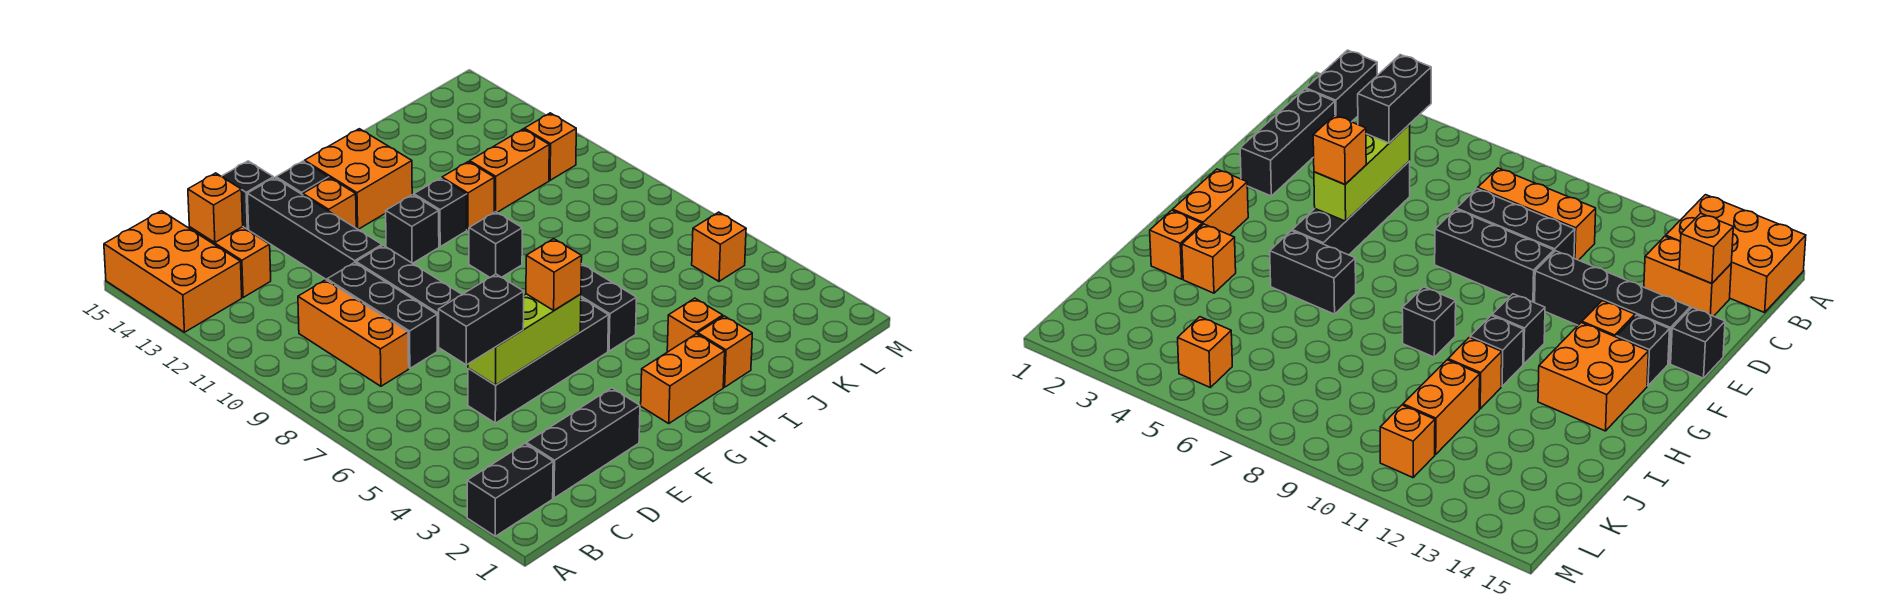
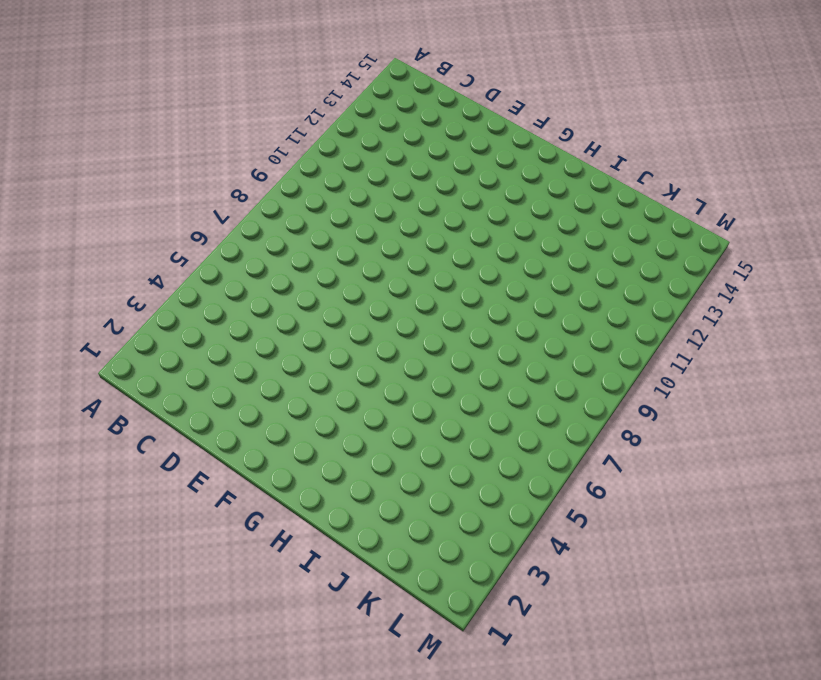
none -> black 1x2 brick [467,444,553,536]
none -> orange 2x3 brick [104,211,242,332]
none -> black 1x3 brick [526,388,640,498]

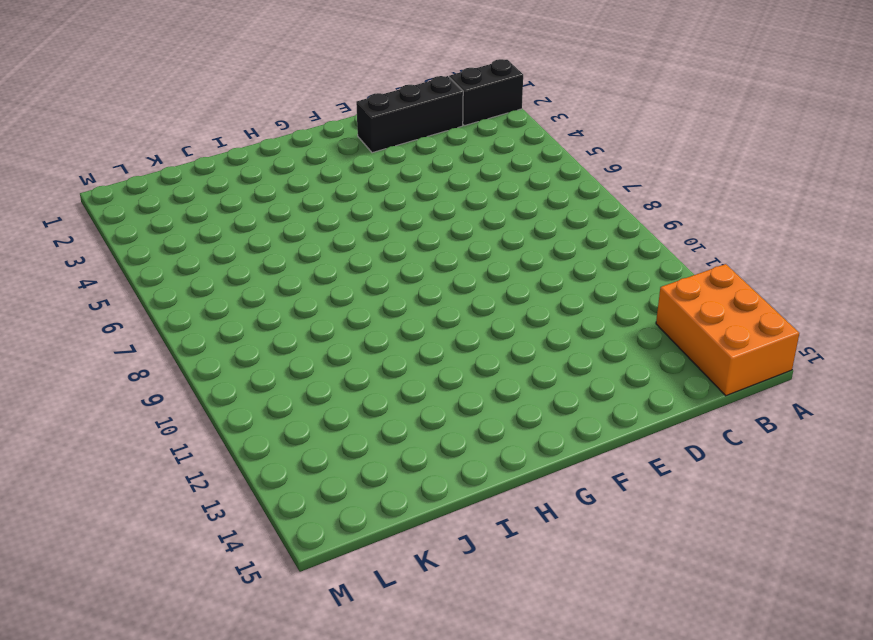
none -> orange 1x3 brick [298,280,409,386]
none -> orange 1x2 brick [189,227,271,297]
none -> black 1x4 brick [468,298,609,423]

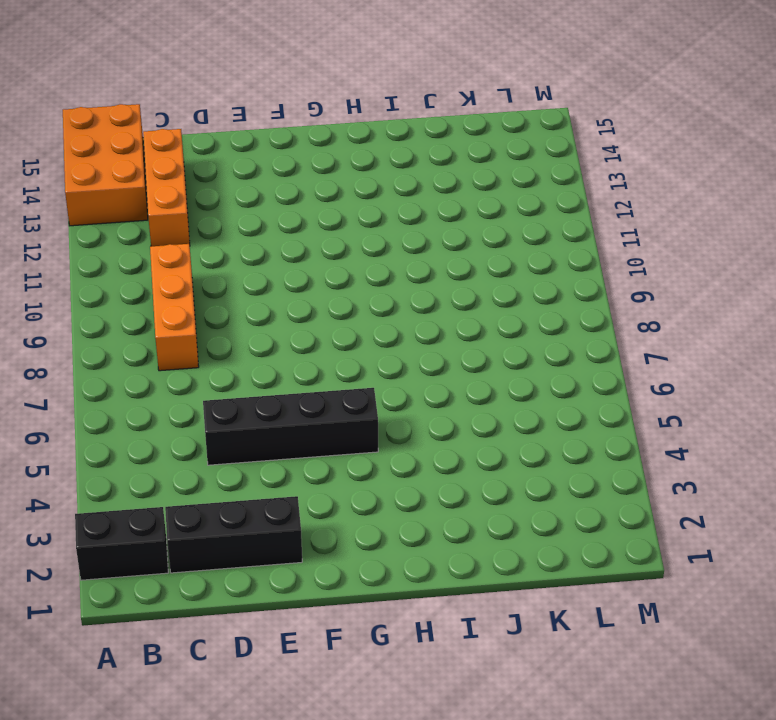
orange 1x3 brick [143,129,190,246] -> orange 1x2 brick [189,227,271,297]
none -> black 1x3 brick [327,262,437,368]
none -> black 1x3 brick [356,245,462,351]
none -> black 1x4 brick [247,178,382,280]

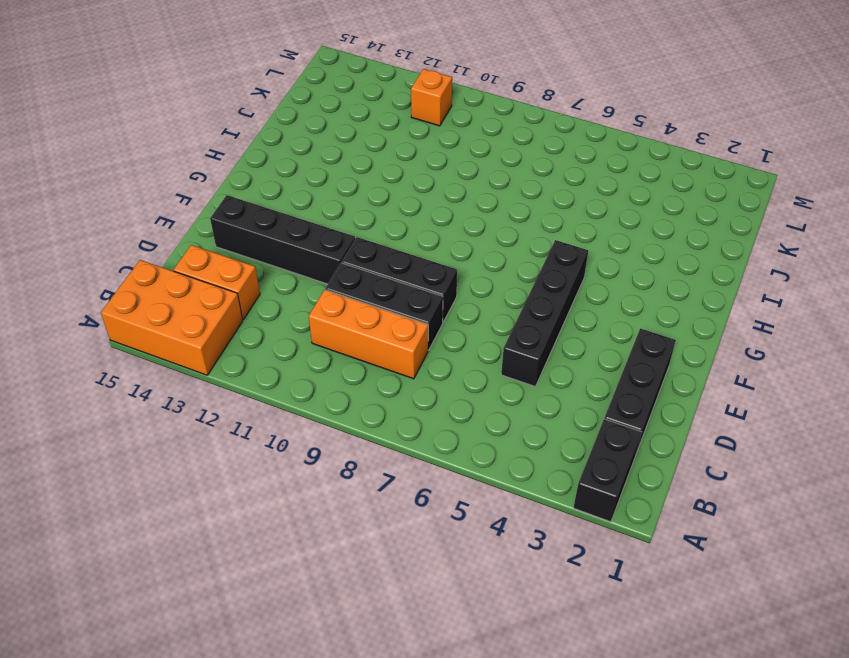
none -> black 1x1 brick [221,161,273,229]
none -> orange 1x1 brick [303,178,356,228]
none -> black 1x1 brick [276,161,329,195]

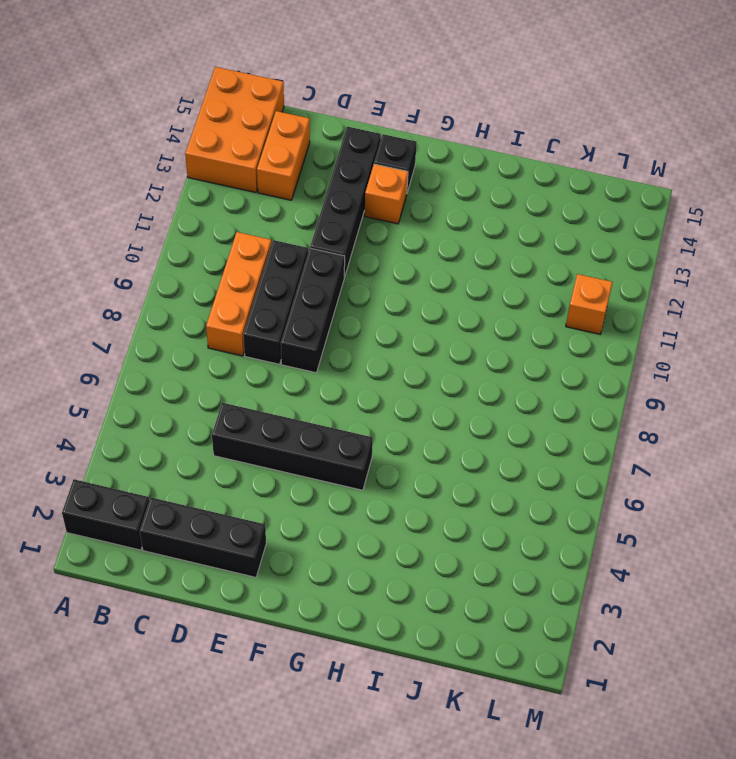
none -> black 1x1 brick [221,161,273,229]
none -> orange 1x2 brick [641,334,725,423]
none -> black 1x1 brick [386,195,439,263]

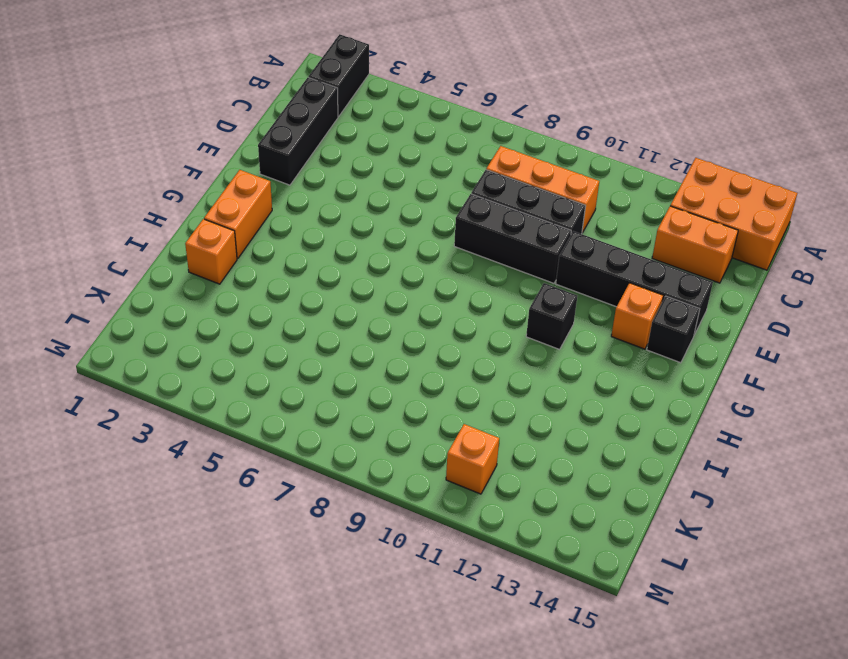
none -> black 1x4 brick [468,298,609,423]
none -> black 1x1 brick [221,161,273,229]
none -> orange 2x2 brick [305,129,412,229]

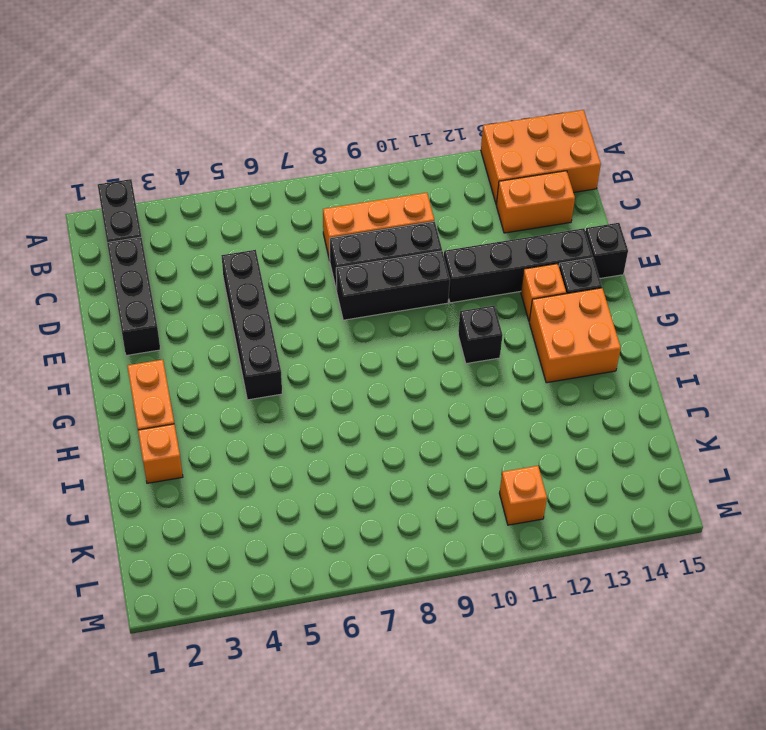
none -> black 1x2 brick [581,264,637,351]
none -> black 1x1 brick [469,212,522,277]
none -> black 1x1 brick [414,178,467,246]

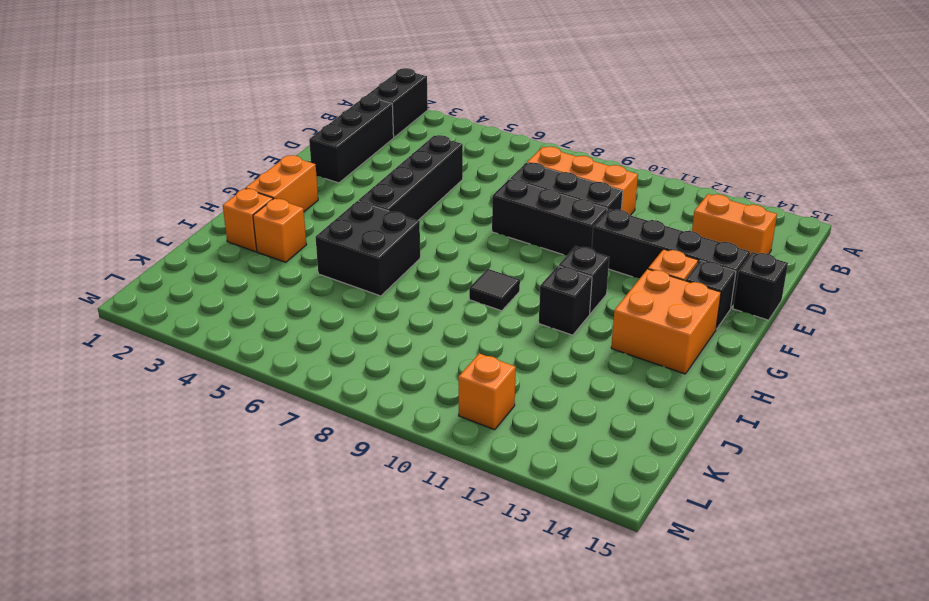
black 2x2 brick [315,201,420,296] -> black 1x2 brick [581,264,637,351]
black 1x1 tile [469,269,520,311] -> black 1x1 brick [469,212,522,277]
none -> orange 2x3 brick [104,211,242,332]
none -> orange 1x1 brick [442,162,494,230]
none -> orange 1x2 brick [470,129,549,212]

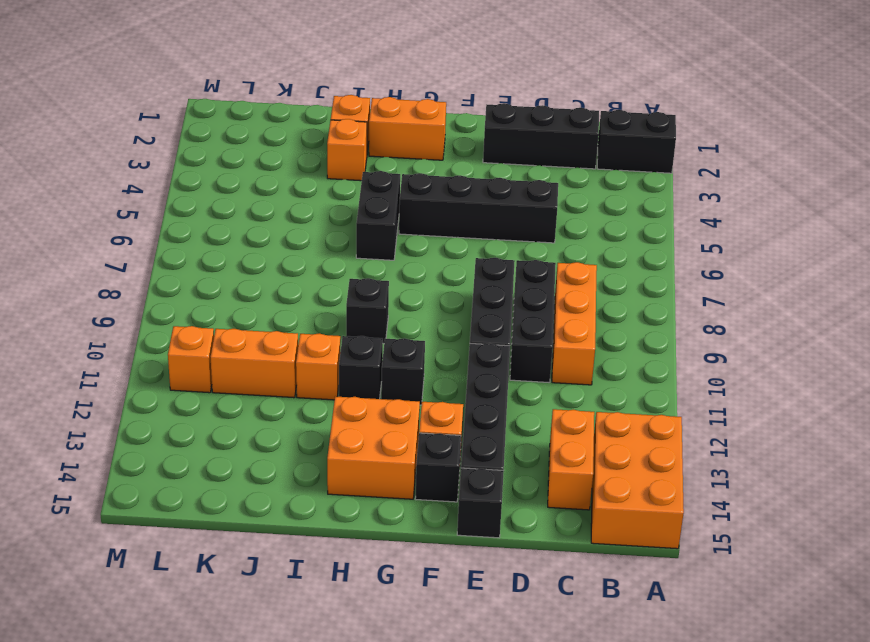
none -> orange 1x1 brick [692,212,746,281]
none -> orange 1x1 brick [188,173,243,243]
none -> lime 1x3 brick [468,294,581,385]

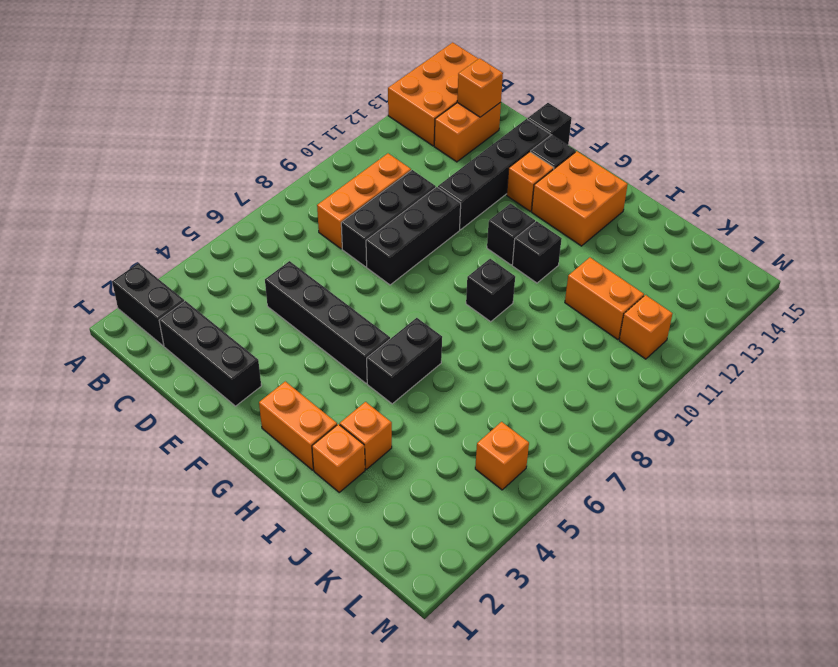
none -> orange 1x1 brick [442,162,494,230]
none -> lime 1x3 brick [468,294,581,385]
none -> black 1x2 brick [439,274,524,365]

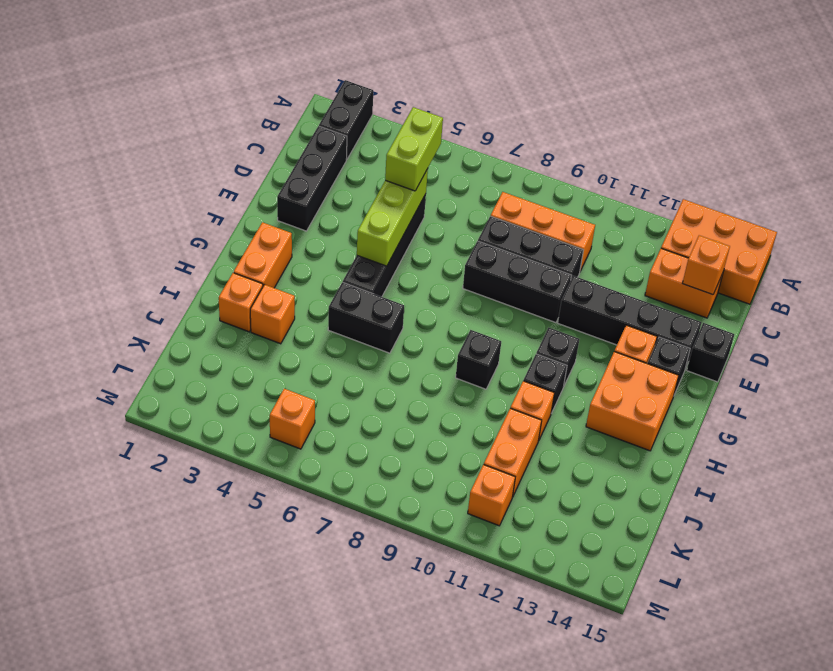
lime 1x2 brick [385,107,443,191] -> black 1x2 brick [439,274,524,365]
none -> orange 1x1 brick [526,239,582,310]

